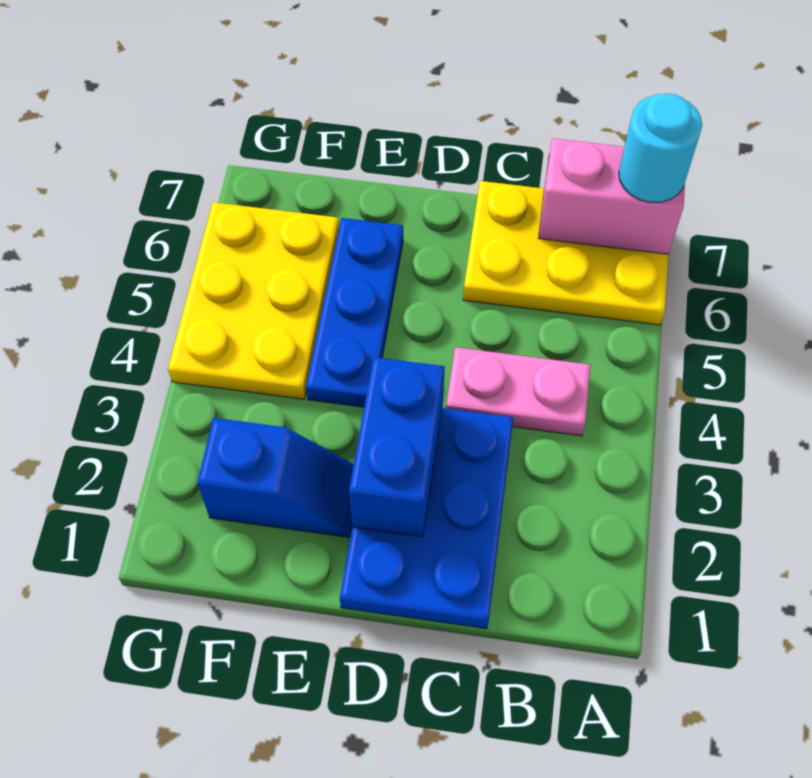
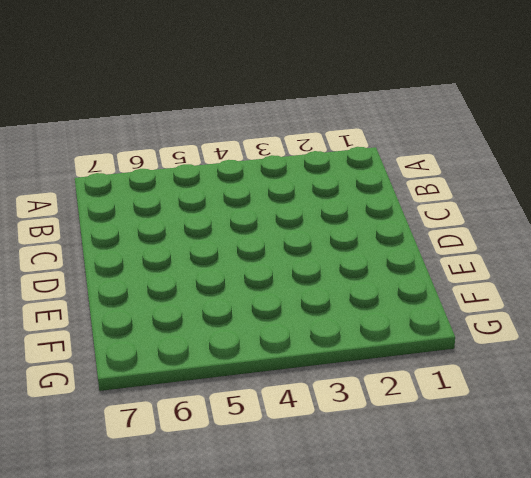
none -> yellow 2x3 plate [463,181,668,325]
none -> pink 1x2 plate [446,347,591,436]

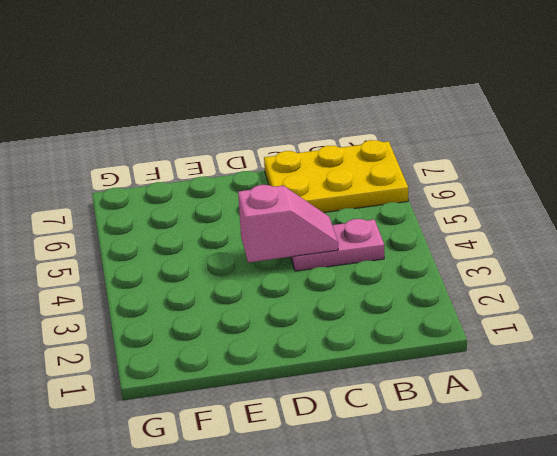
pink 1x2 slope [238,185,338,262] -> none
none -> blue 2x3 plate [340,408,513,629]
none -> blue 1x2 slope [197,418,354,537]

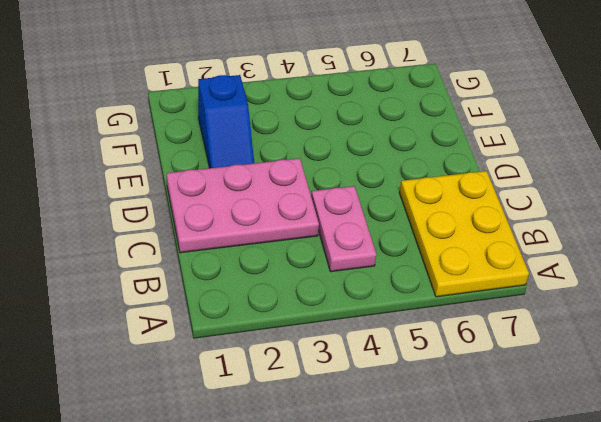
pink 2x3 plate [167,158,319,253] -> blue 2x3 plate [340,408,513,629]
none -> blue 1x3 plate [306,218,403,407]
none -> yellow 2x3 plate [168,202,339,399]

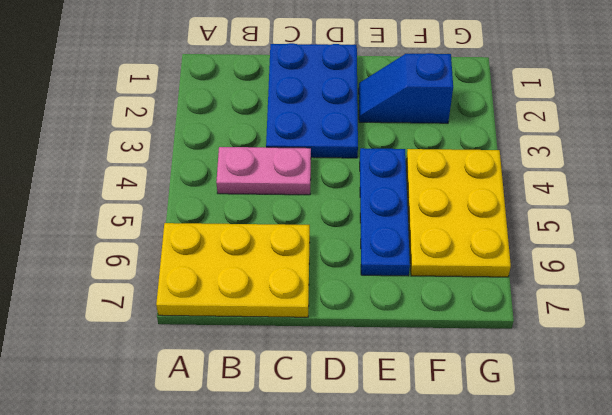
none -> pink 1x2 brick [539,138,685,254]
none -> blue 1x2 brick [349,357,445,537]

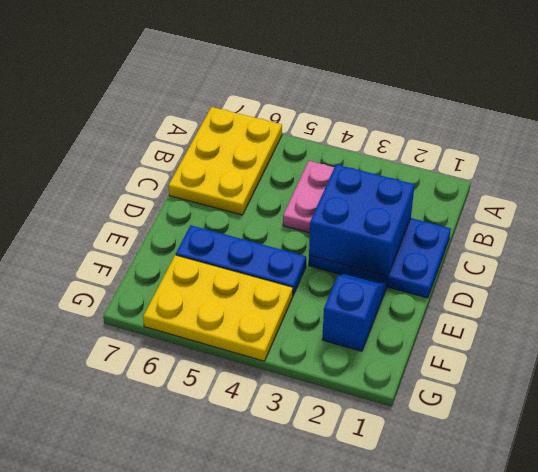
blue 2x2 brick [309,164,415,276] -> blue 1x2 brick [349,357,445,537]
none -> pink 1x2 brick [539,138,685,254]
none -> cyan 1x1 round brick [619,94,702,202]

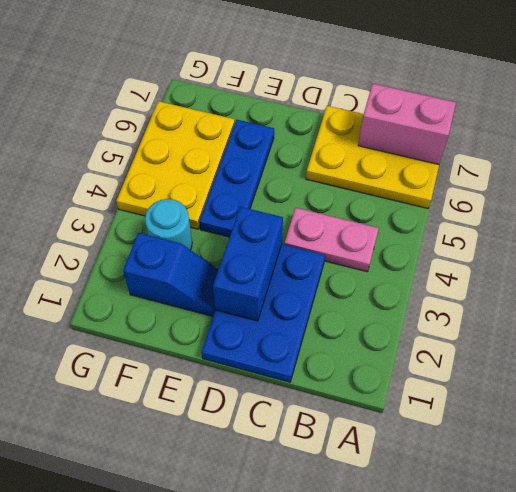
cyan 1x1 round brick [145,199,192,250] -> cyan 1x1 round brick moved to [619,94,702,202]

